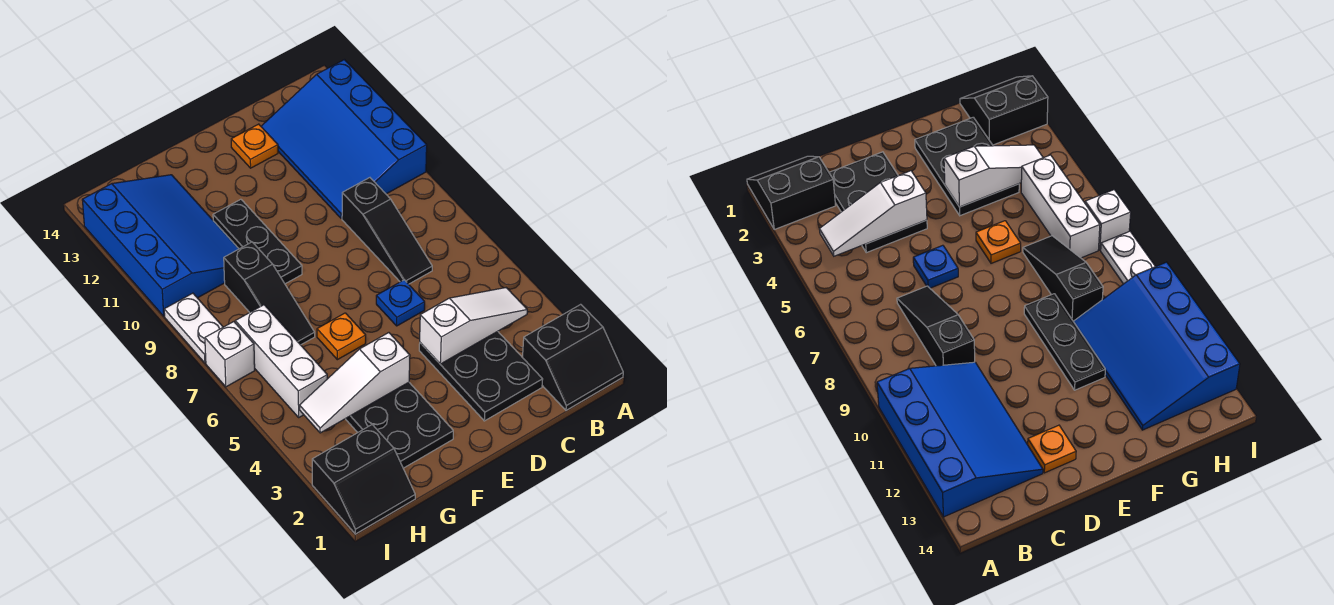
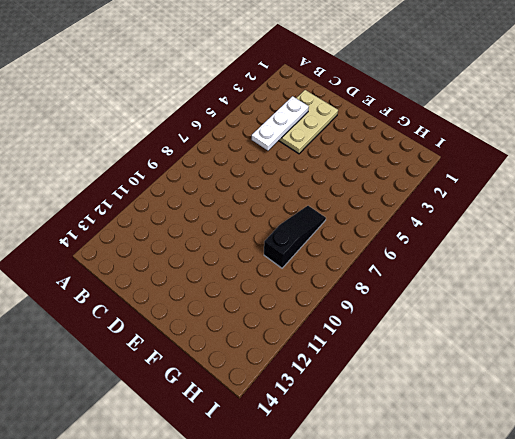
tan 2x3 plate [279,90,338,154] -> black 2x3 plate [419,332,543,421]
white 1x3 plate [252,96,309,151] -> white 1x3 slope [420,288,527,364]
none -> black 2x2 slope [523,304,623,410]
none -> blue 3x4 slope [261,60,427,219]
none -> black 1x3 slope [342,178,432,284]

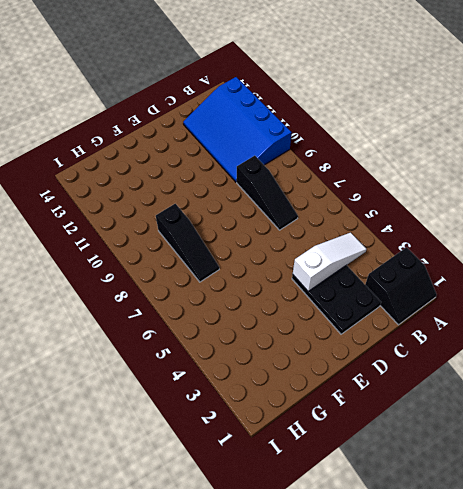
none -> blue 1x1 plate [376,280,425,326]
none -> orange 1x1 plate [231,124,278,168]
none -> black 2x3 plate [346,383,453,468]

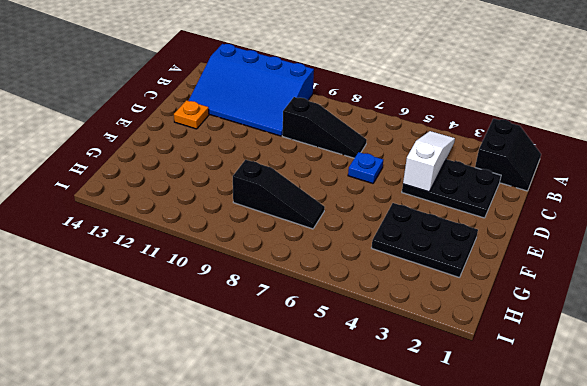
none -> orange 1x1 plate [317,313,366,360]
none -> black 1x3 plate [213,199,302,284]
none -> blue 3x4 slope [82,175,239,316]

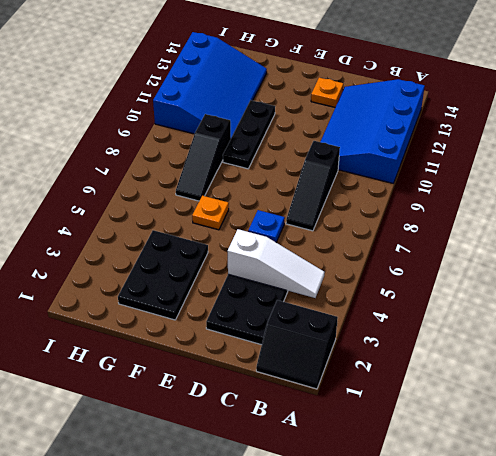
none -> black 2x2 slope [312,425,415,534]
none -> white 1x3 brick [235,305,327,417]
none -> white 1x1 brick [205,322,255,387]

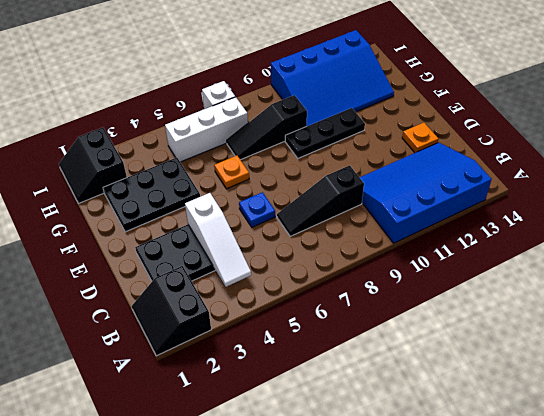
none -> white 1x2 plate [164,293,223,363]
none -> white 1x3 slope [300,333,410,433]

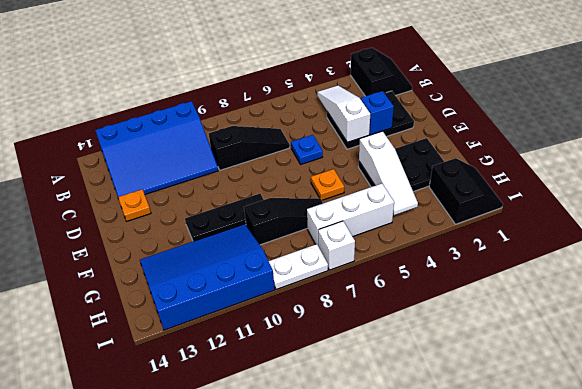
blue 1x1 brick [361,91,394,135] -> none

